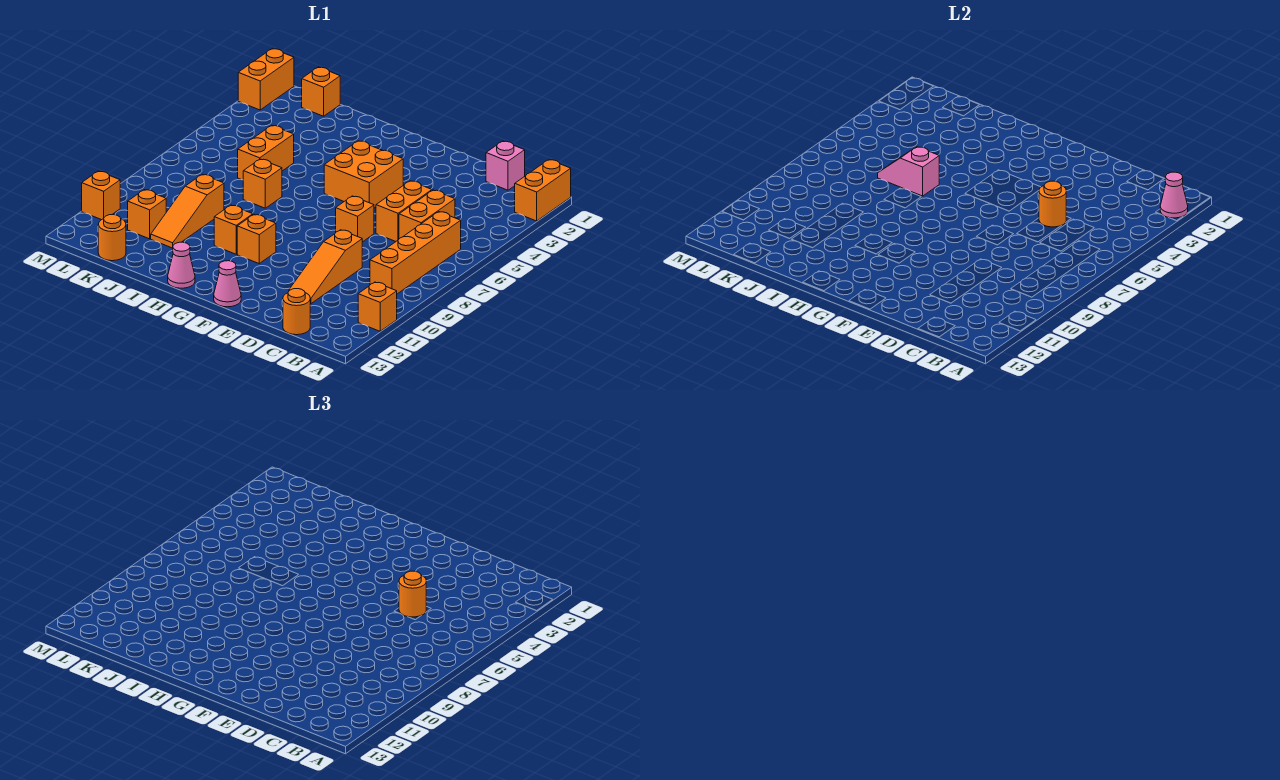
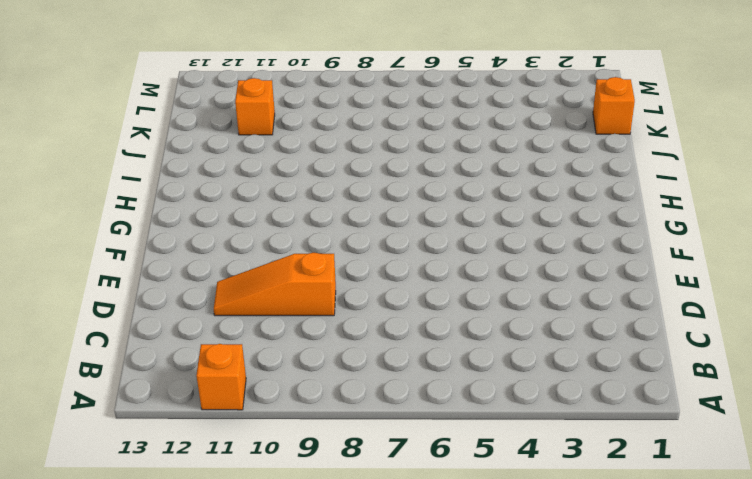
none -> orange 1x2 brick [515,160,571,221]
none -> orange 1x4 brick [370,212,461,294]
none -> pink 1x1 brick [486,141,525,190]

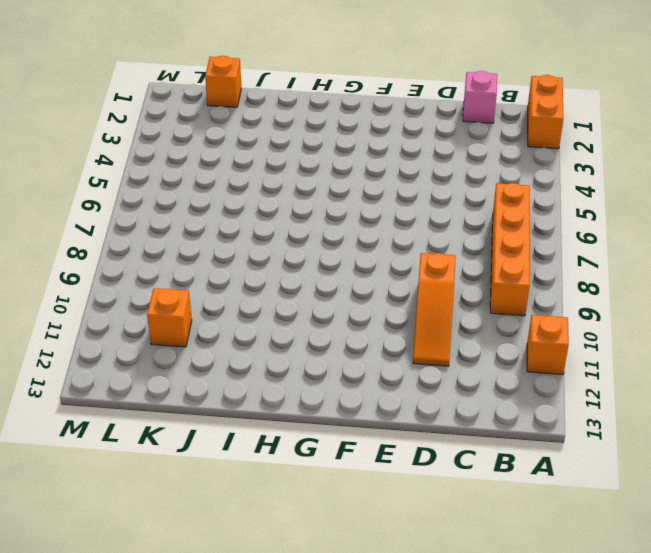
none -> orange 1x2 brick [399,190,455,239]
none -> orange 1x1 round brick [283,289,310,335]
none -> orange 1x2 brick [376,181,432,241]

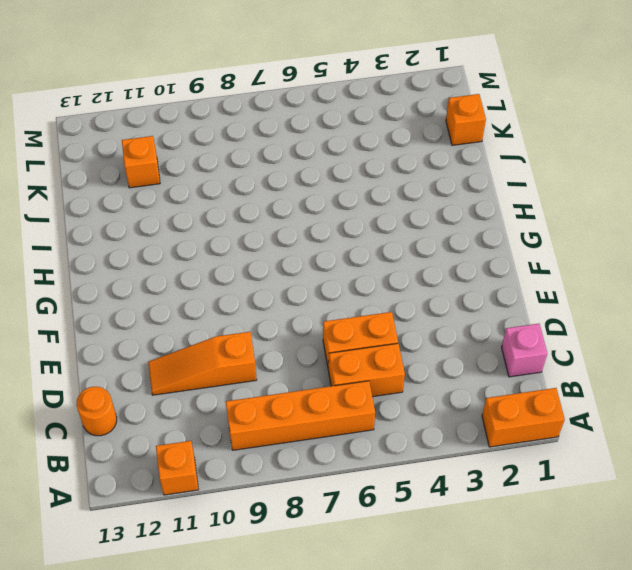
none -> orange 1x1 brick [336,196,374,242]
none -> orange 2x2 brick [324,141,403,208]
none -> pink 1x1 cone [214,261,241,307]

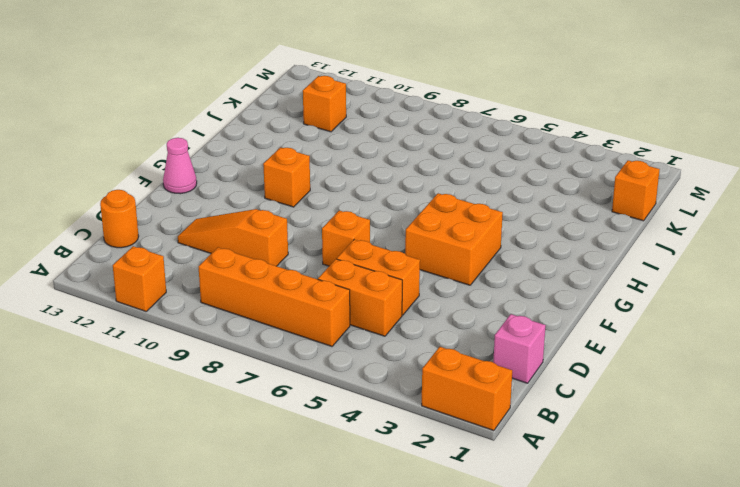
none -> orange 1x1 brick [214,205,253,254]
none -> pink 1x1 cone [168,242,195,288]
none -> orange 1x1 brick [243,159,282,208]

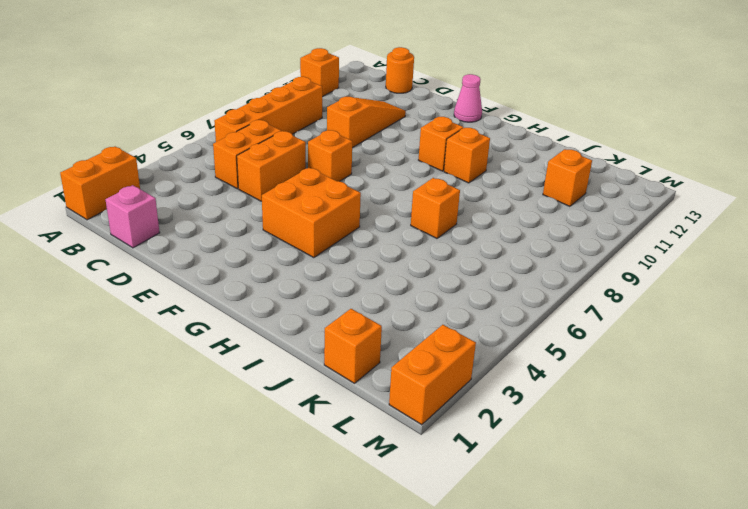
none -> pink 1x1 cone [168,242,195,288]
none -> orange 1x2 brick [238,125,294,180]
none -> orange 1x3 slope [151,174,224,248]

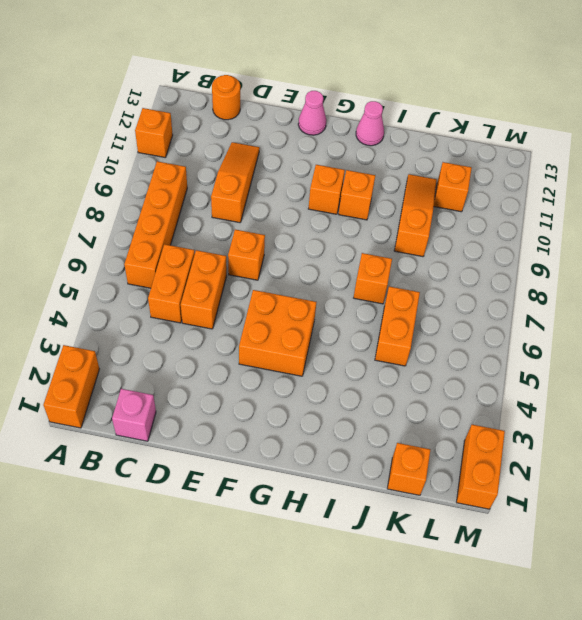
none -> orange 1x1 round brick [98,215,126,261]
none -> orange 1x1 brick [82,171,120,220]
none -> pink 1x1 cone [1160,172,1188,218]

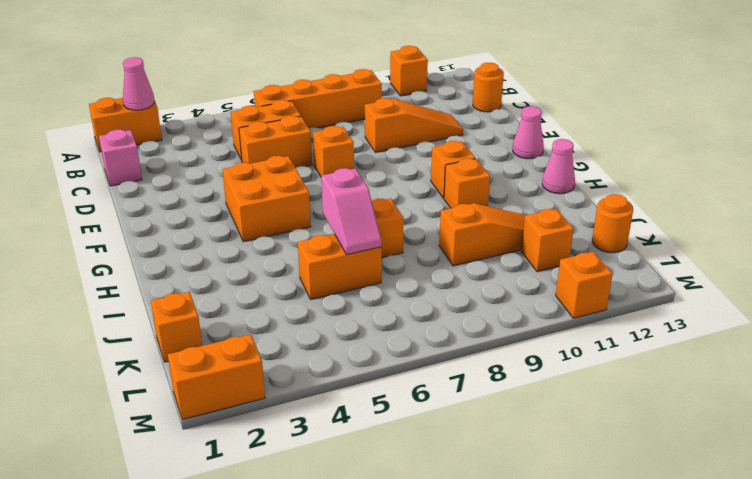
none -> orange 1x1 round brick [1039,181,1066,227]
none -> orange 1x1 round brick [399,571,426,617]

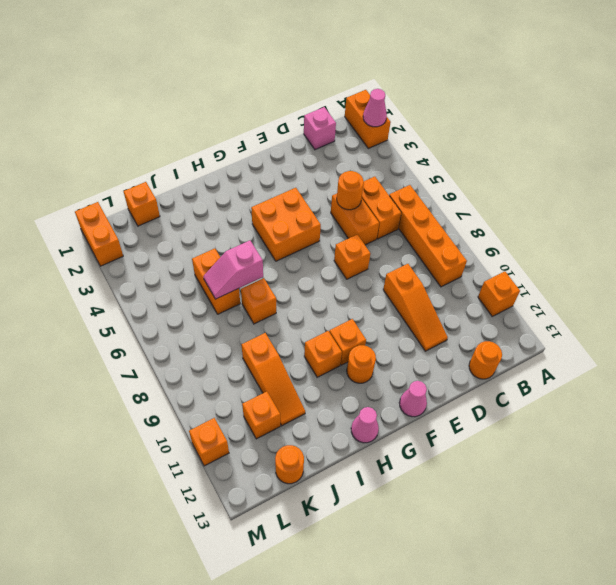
orange 1x1 round brick [347,345,376,383] -> orange 1x1 round brick moved to [399,571,426,617]

